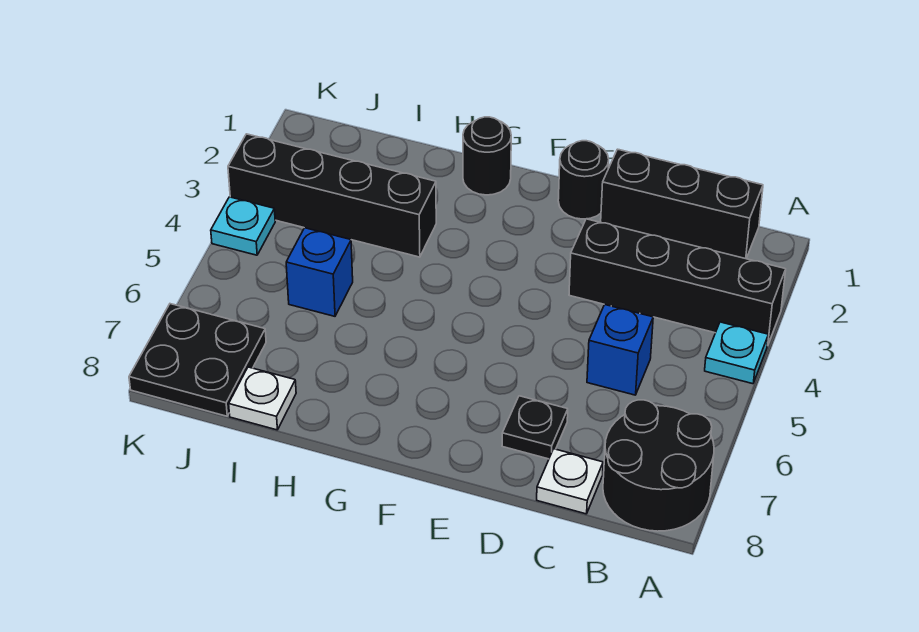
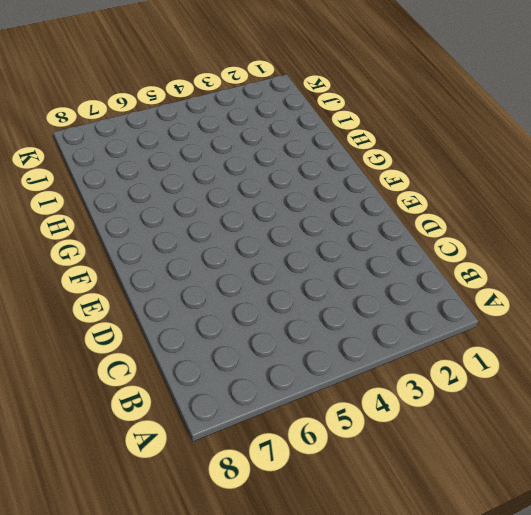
none -> black 1x4 brick [569,219,786,346]
none -> cyan 1x1 plate [705,322,768,384]
none -> black 2x2 round brick [603,400,714,531]

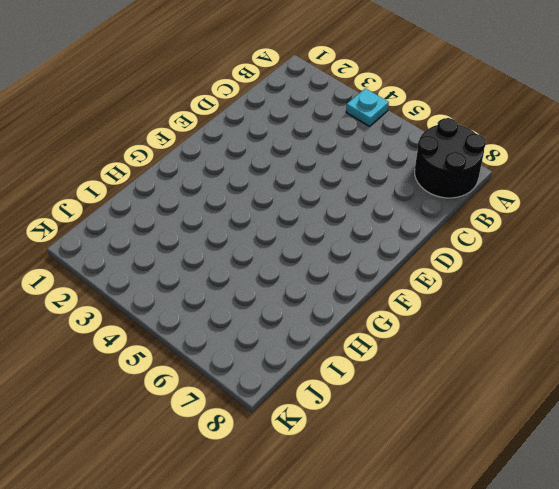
none -> black 1x4 brick [569,219,786,346]
none -> black 1x3 brick [601,149,763,259]
none -> blue 1x1 brick [587,305,653,395]

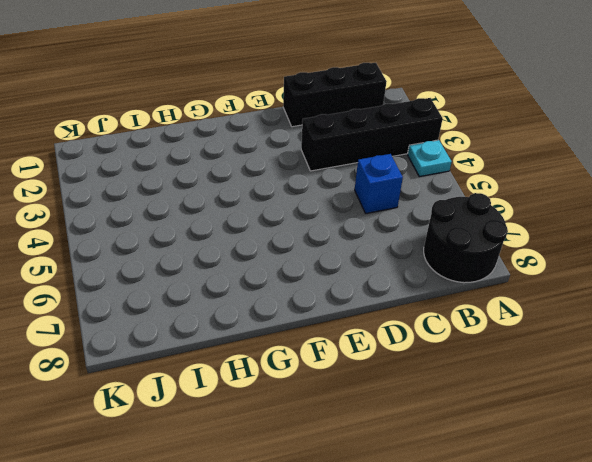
none -> white 1x1 plate [537,449,603,514]
none -> black 1x1 plate [502,396,568,459]
none -> black 1x1 round brick [558,141,609,219]

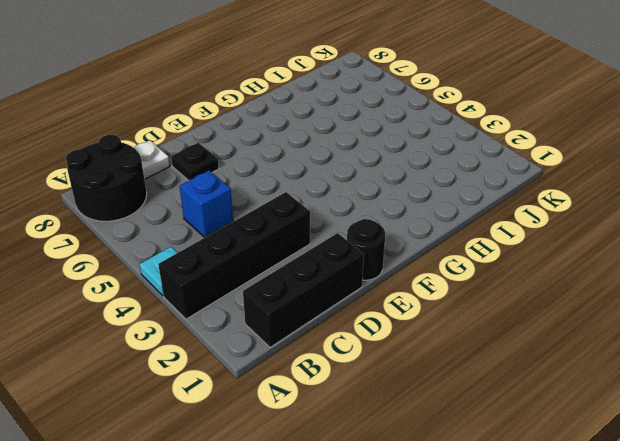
none -> black 1x1 round brick [463,117,511,195]
none -> black 1x4 brick [228,134,436,257]
none -> blue 1x1 brick [286,228,353,316]

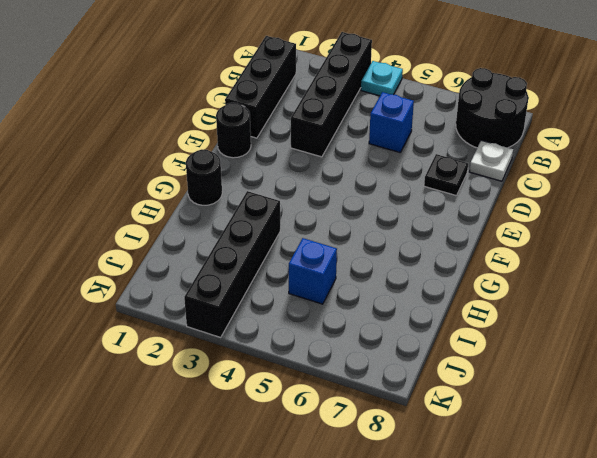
none -> white 1x1 plate [229,367,296,430]
none -> black 2x2 plate [129,304,266,416]
none -> cyan 1x1 plate [211,197,275,255]

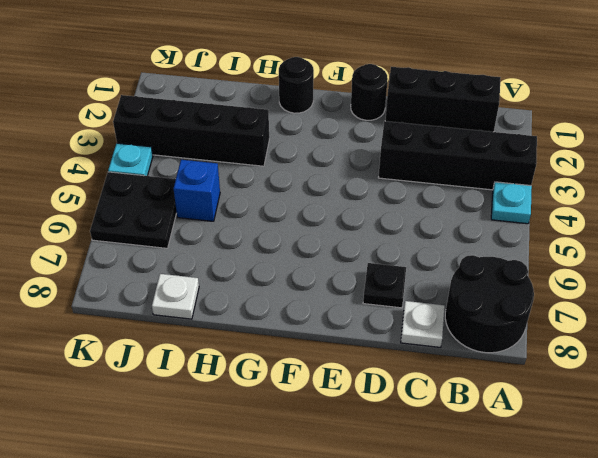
black 2x2 plate [90,172,177,248] -> black 2x2 plate moved to [129,304,266,416]
none -> blue 1x1 brick [587,305,653,395]

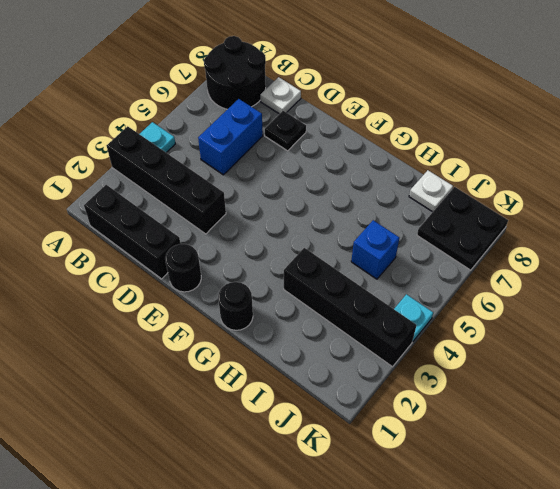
blue 1x2 brick [198,99,263,175] -> blue 1x1 brick [587,305,653,395]

